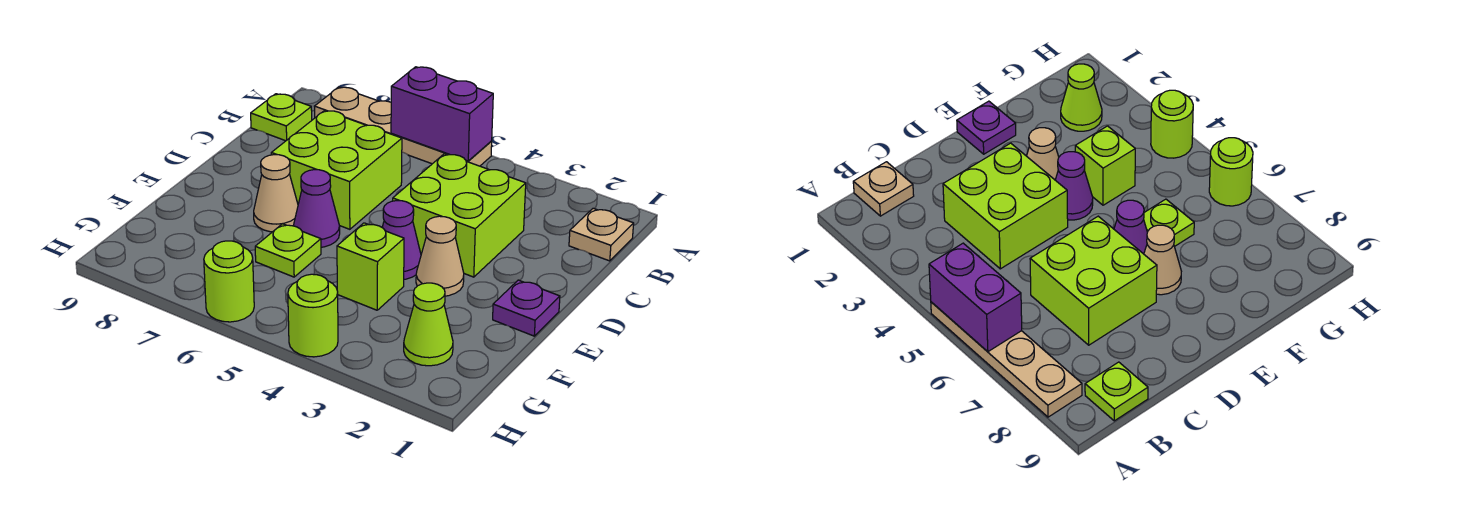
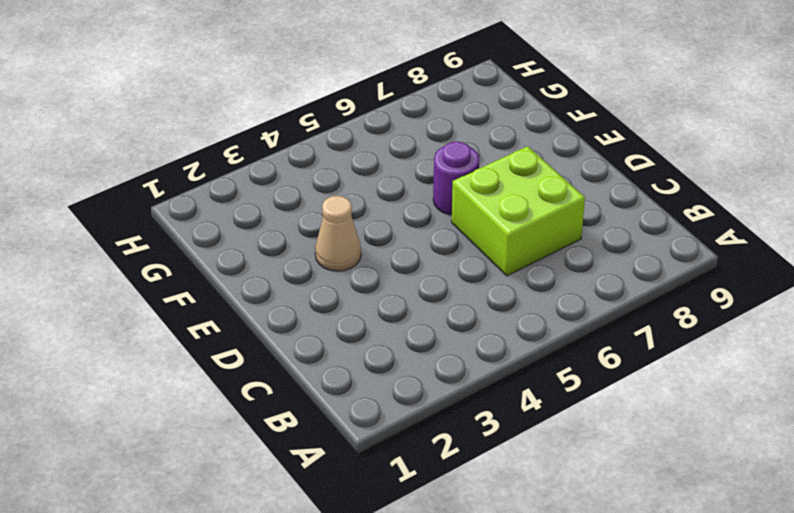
purple 1x1 round brick [433,142,479,215] -> purple 1x1 cone [293,170,340,247]
none -> tan 1x4 plate [315,87,492,166]
none -> tan 1x1 plate [569,208,634,261]
none -> lime 1x1 plate [251,94,312,141]

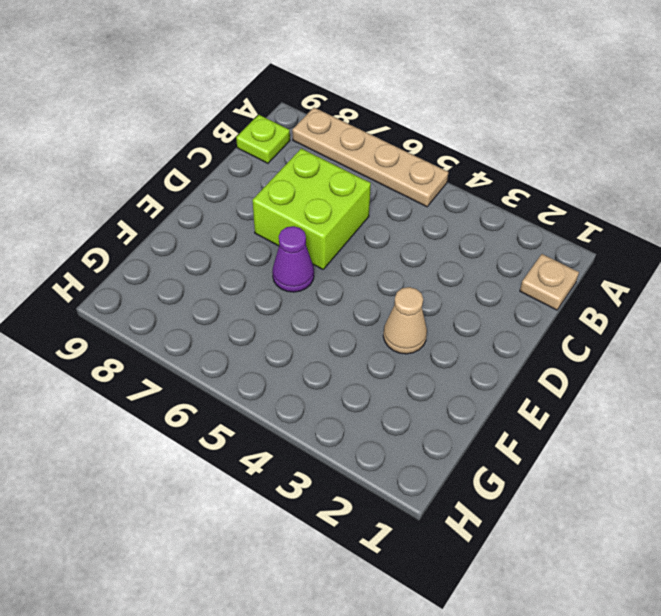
none -> lime 2x2 brick [393,153,526,277]
none -> purple 1x1 plate [493,280,560,336]
none -> purple 1x1 cone [382,201,421,279]

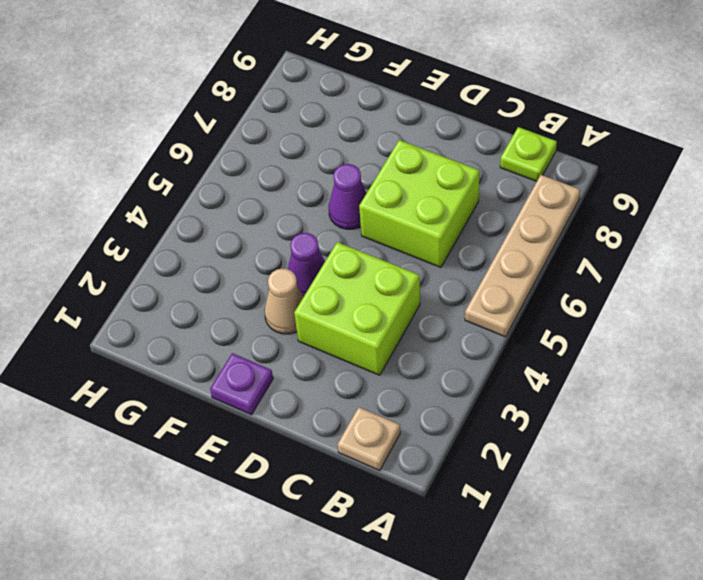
none -> tan 1x1 cone [254,155,298,232]
none -> lime 1x1 brick [337,223,404,310]
none -> lime 1x1 plate [255,224,321,277]

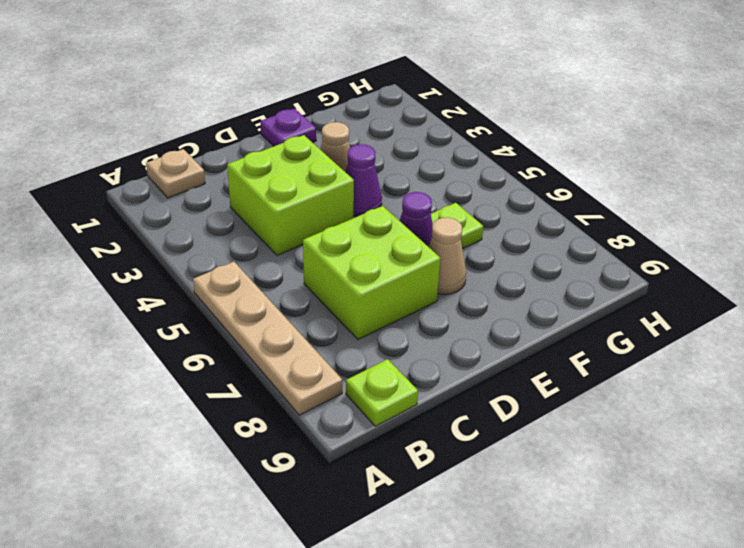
none -> lime 1x1 brick [337,223,404,310]
none -> lime 1x1 cone [404,283,453,366]
none -> lime 1x1 round brick [288,274,338,357]

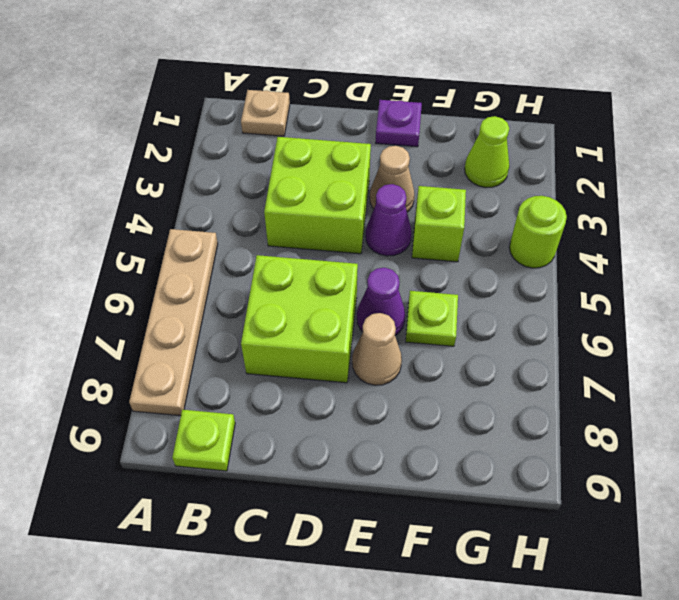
none -> lime 1x1 round brick [204,241,254,322]
none -> purple 1x2 brick [391,67,493,161]

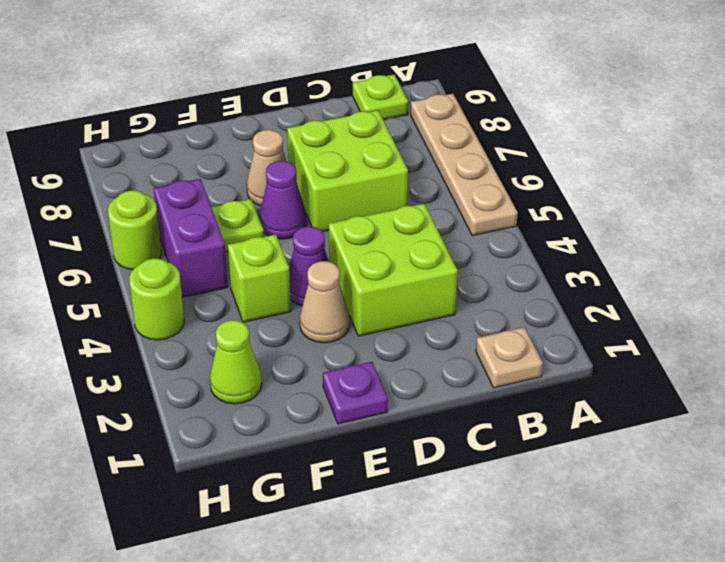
purple 1x2 brick [154,179,228,297] -> purple 1x2 brick moved to [391,67,493,161]

